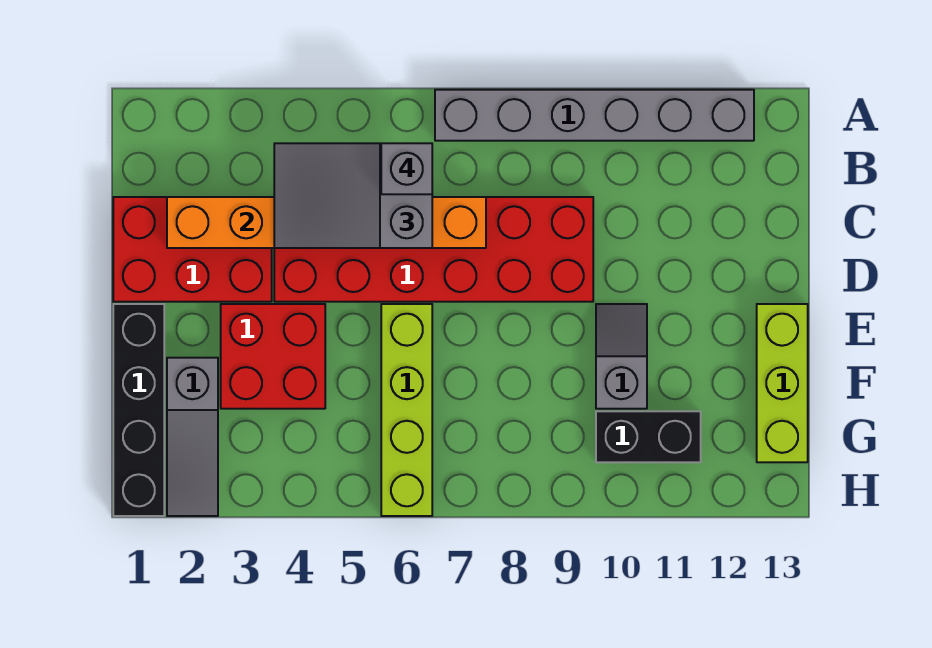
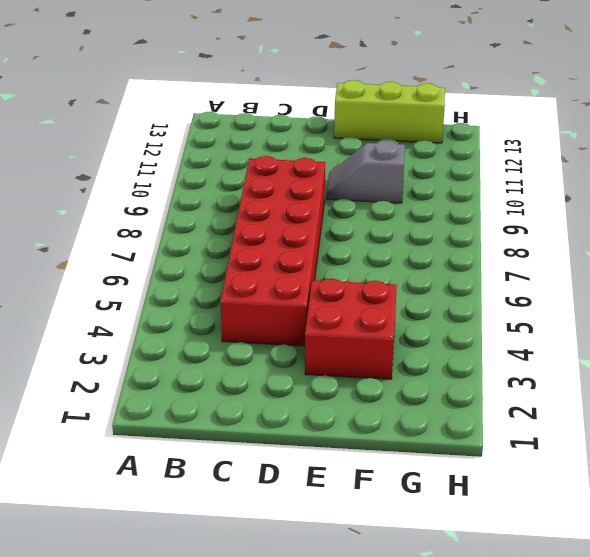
none -> grey 1x6 brick [435,90,754,141]
none -> red 2x3 brick [113,197,272,302]
none -> black 1x4 brick [113,304,164,516]

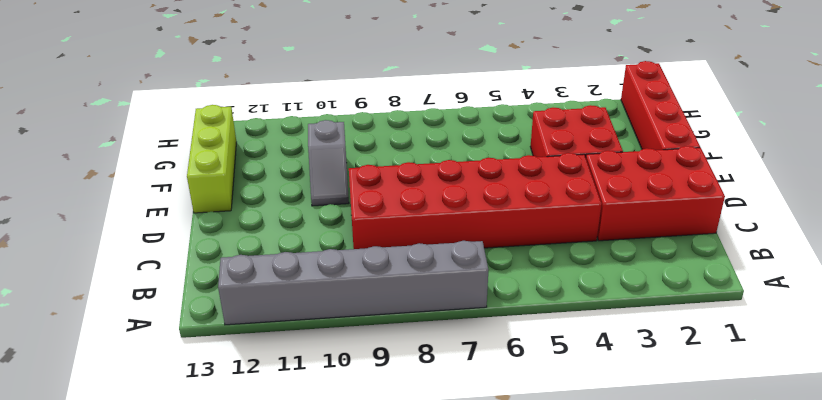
red 1x4 brick [621,61,700,150] -> black 1x4 brick [113,304,164,516]
none -> lime 1x4 brick [381,304,432,516]
none -> grey 1x3 slope [167,358,218,516]
none -> black 1x2 brick [596,411,701,462]

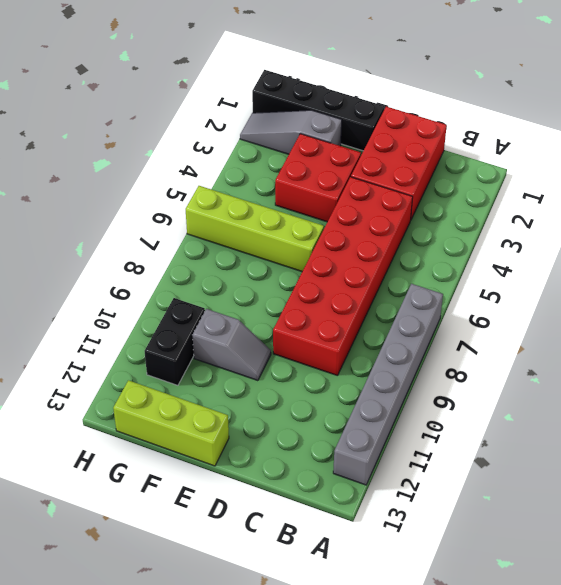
none -> orange 1x6 brick [167,197,486,248]
none -> grey 2x3 slope [274,143,432,248]
none -> grey 1x1 brick [381,143,432,194]

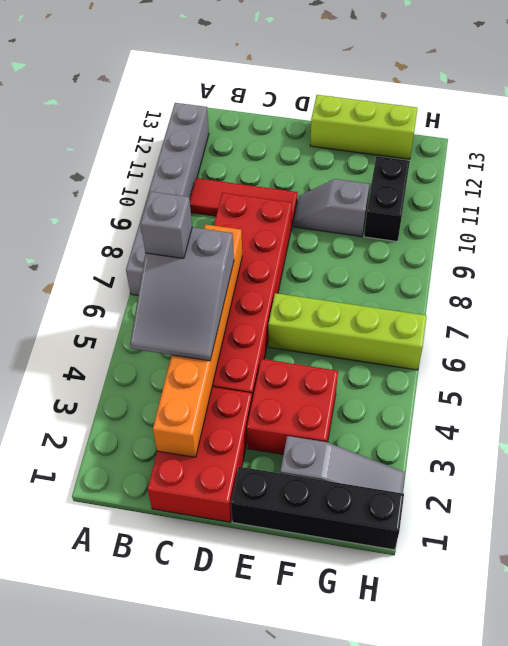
red 1x3 tile [190,178,298,224] -> none

